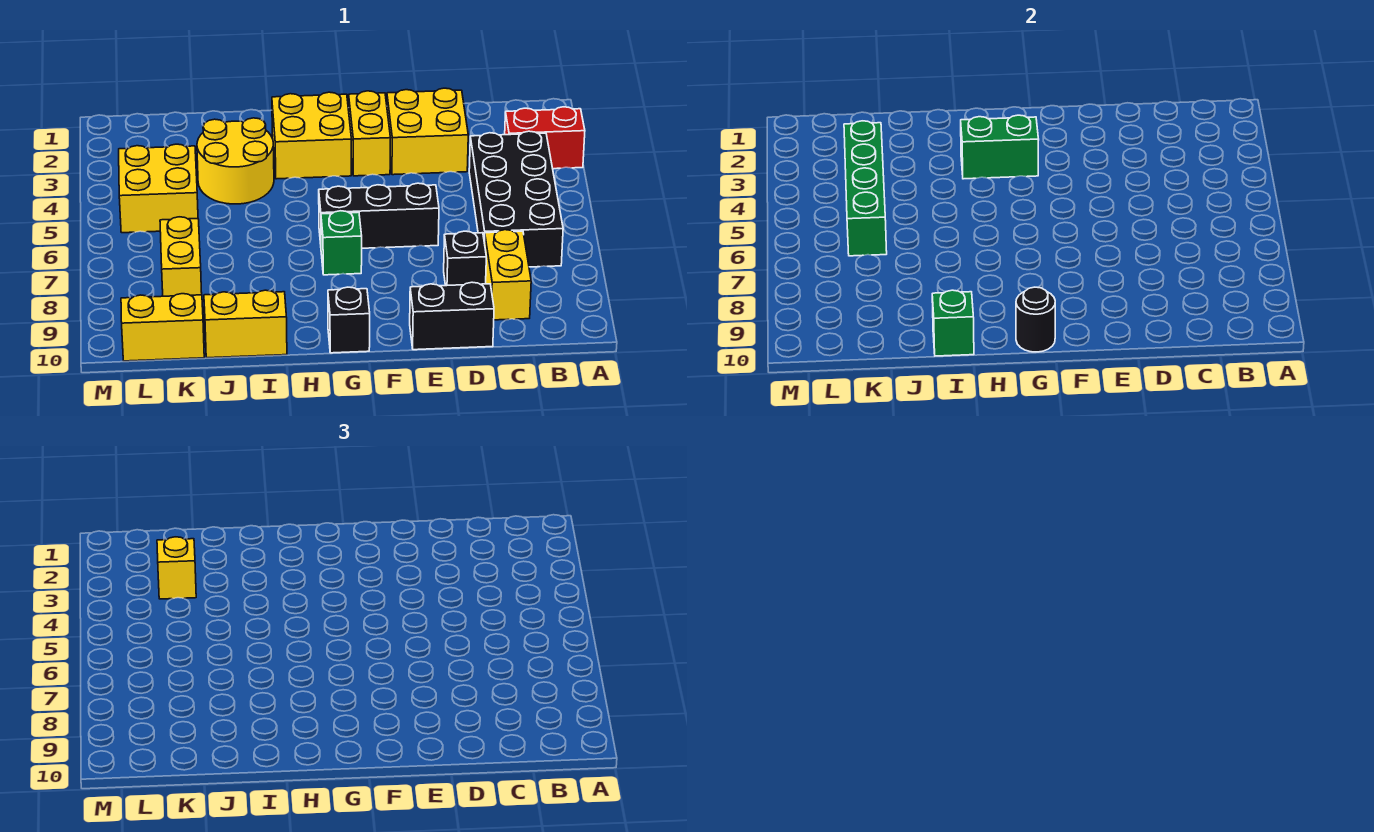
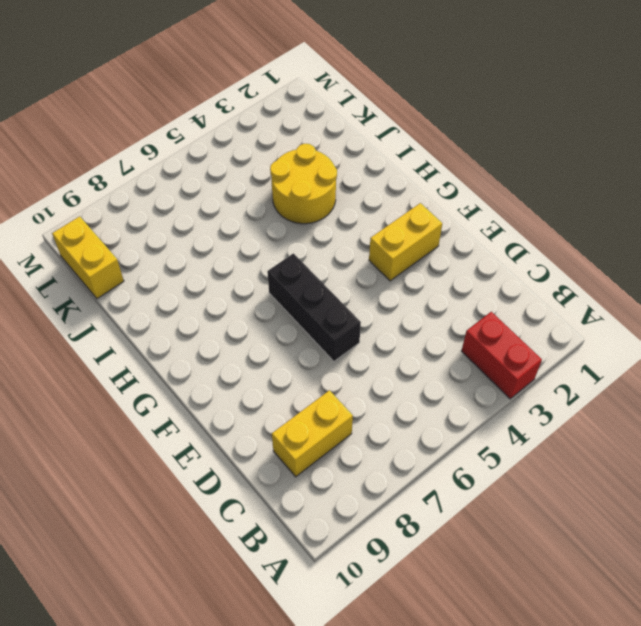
none -> black 2x4 brick [469,131,563,267]
none -> yellow 2x2 brick [387,88,468,175]
none -> black 1x1 brick [444,231,486,286]

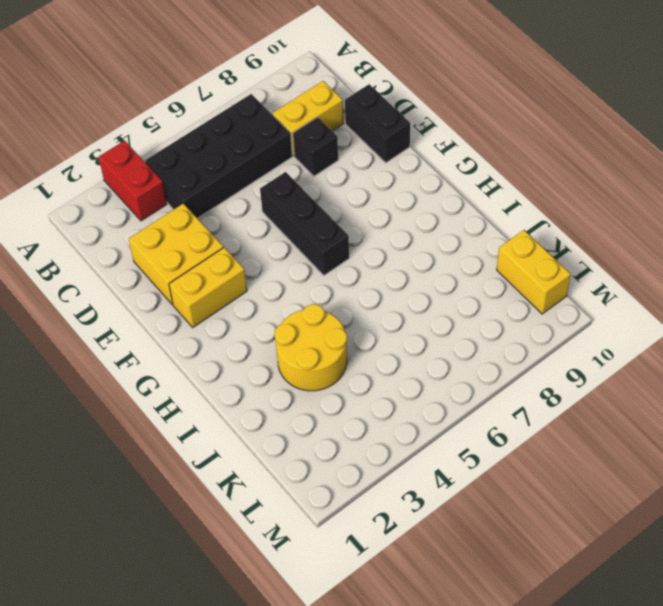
none -> yellow 2x2 brick [272,92,352,179]
none -> green 1x1 brick [321,211,362,275]
none -> black 1x1 brick [328,287,370,353]

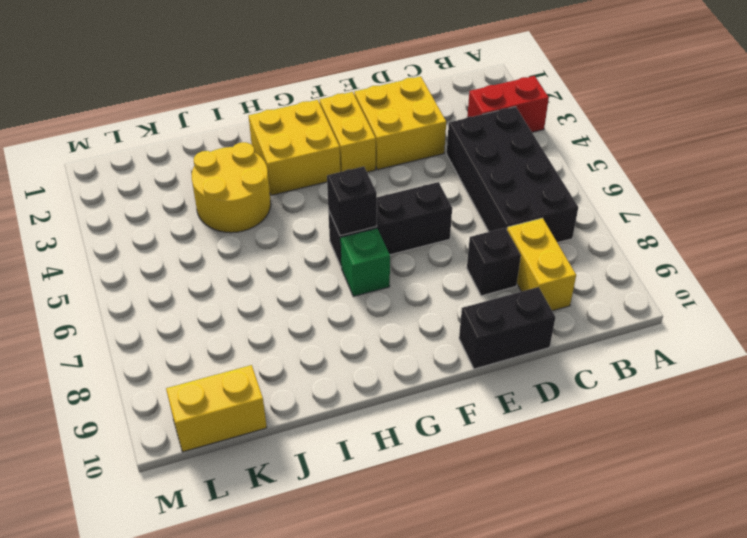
black 1x1 brick [327,167,377,236] -> black 1x1 brick moved to [328,287,370,353]
none -> yellow 1x2 brick [204,290,287,358]
none -> yellow 2x2 brick [119,144,198,233]
none -> yellow 1x2 brick [160,217,202,296]

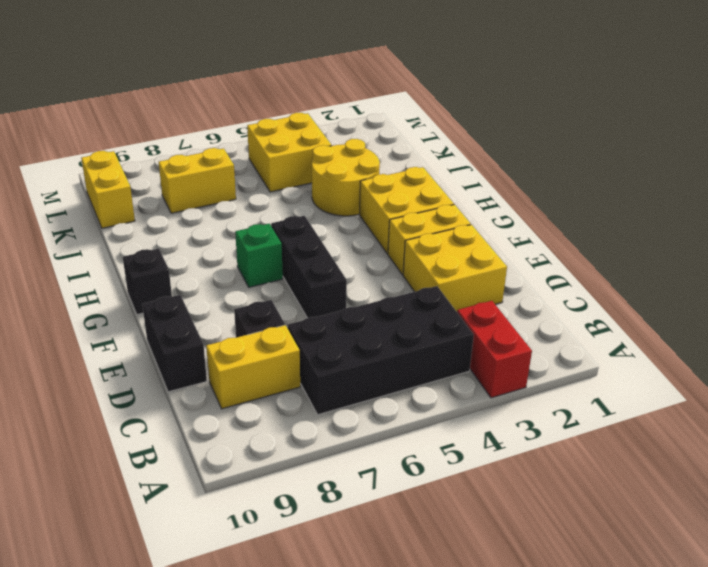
none -> yellow 1x2 brick [204,290,287,358]
none -> green 1x2 brick [961,115,1039,179]
none -> black 1x1 round brick [1016,287,1055,352]

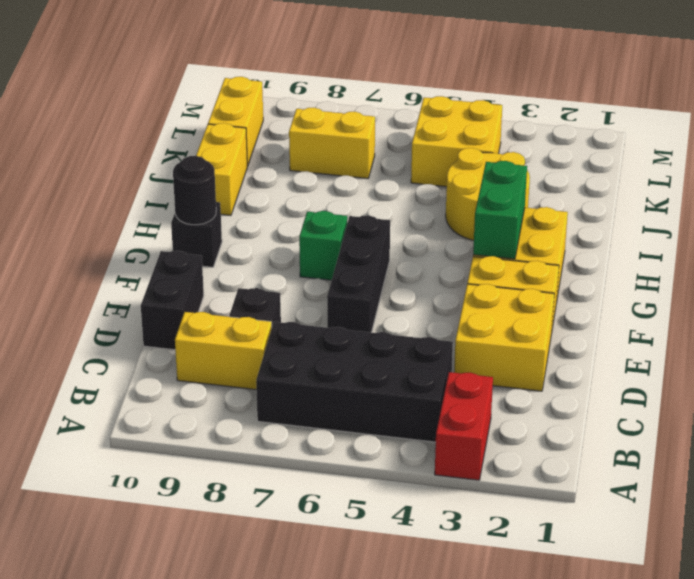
none -> green 1x1 brick [932,290,974,356]
none -> green 1x4 brick [844,121,887,256]
none -> yellow 1x1 brick [157,537,196,599]

